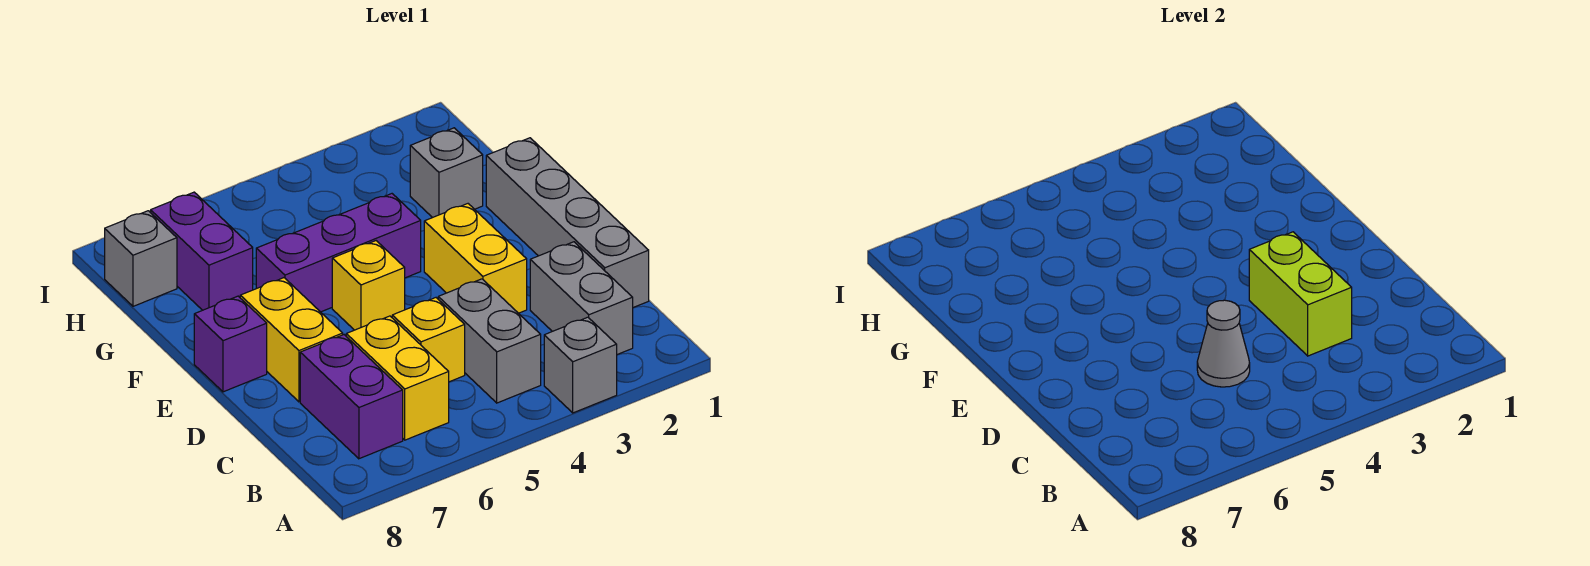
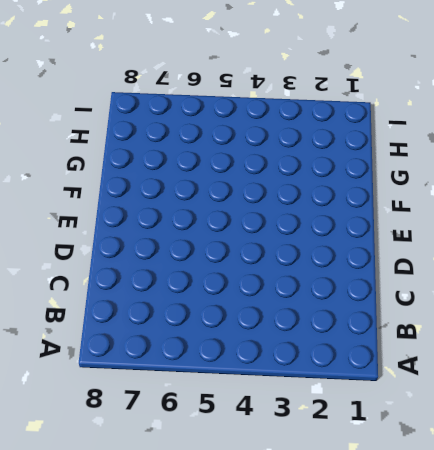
none -> grey 1x1 brick [544,317,617,413]
none -> grey 1x2 brick [530,242,633,355]
none -> grey 1x2 brick [438,279,541,403]

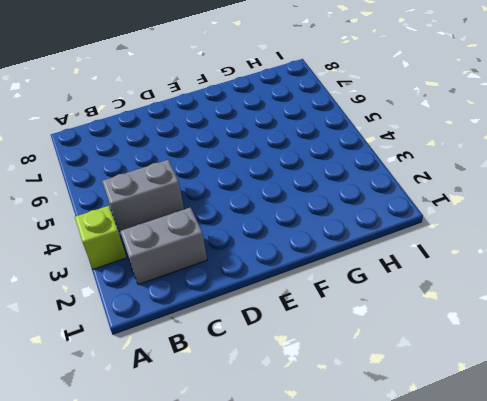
lime 1x1 brick [75,206,126,269] -> grey 1x1 brick [544,317,617,413]
none -> yellow 1x2 brick [346,316,449,440]
none -> purple 1x2 brick [300,335,403,459]
none -> grey 1x4 brick [486,138,649,307]

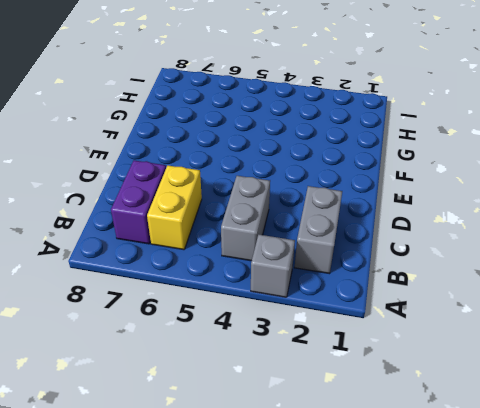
none -> grey 1x4 brick [486,138,649,307]
none -> yellow 1x1 brick [392,298,465,382]
none -> yellow 1x2 brick [424,204,527,313]

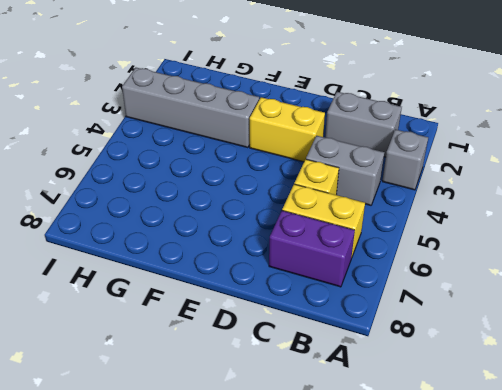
grey 1x4 brick [122,68,259,148] -> grey 1x4 brick moved to [486,138,649,307]
none -> yellow 1x2 brick [240,278,343,402]
none -> yellow 1x1 brick [332,241,405,330]
none -> purple 1x1 brick [194,296,267,392]

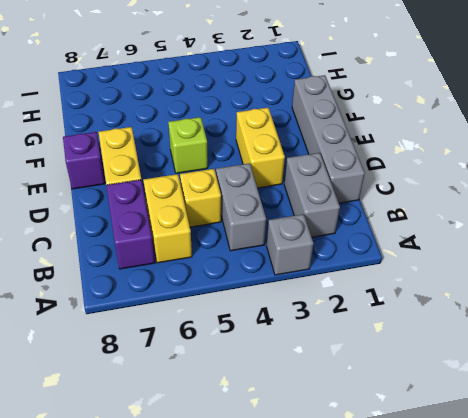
lime 1x1 brick [168,117,208,173] -> yellow 1x1 brick [332,241,405,330]
none -> purple 1x3 brick [256,194,421,312]
none -> grey 1x1 brick [410,128,483,218]
none -> purple 1x2 brick [151,192,253,310]

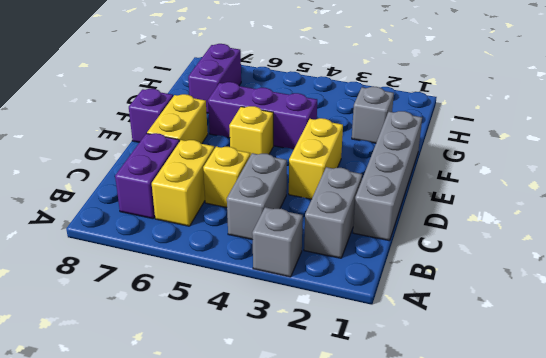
none -> grey 1x1 brick [105,211,177,306]
none -> lime 1x2 brick [1249,232,1352,356]
none -> grey 1x1 cone [1197,300,1250,387]

